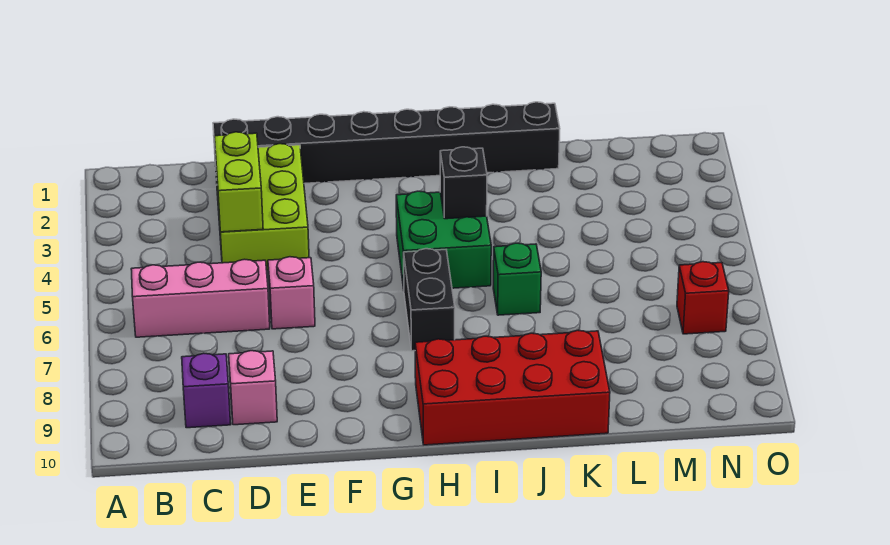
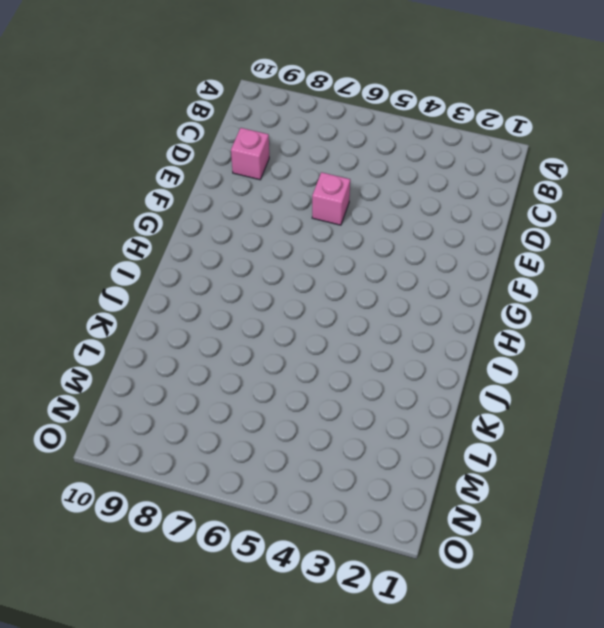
none -> pink 1x3 brick [131,259,270,337]
none -> purple 1x1 brick [182,354,231,428]
none -> black 1x8 brick [213,102,560,184]

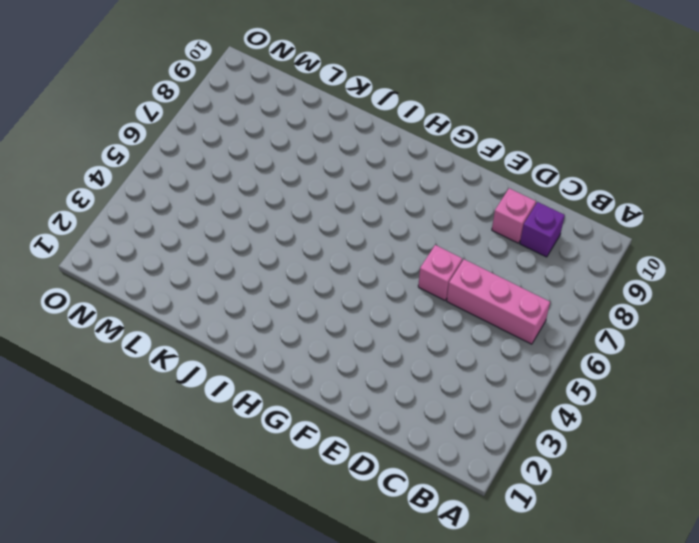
none -> black 1x8 brick [213,102,560,184]
none -> lime 2x3 brick [215,144,309,270]
none -> green 2x2 brick [396,191,491,288]

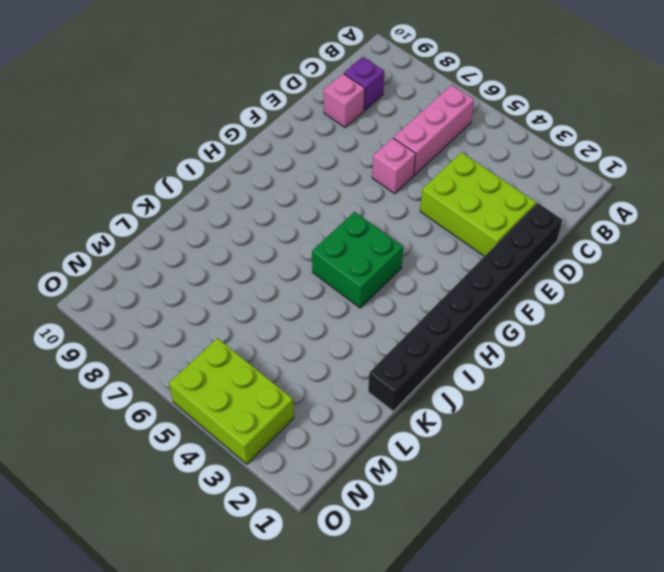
lime 2x3 brick [169,338,294,464] -> none
none -> black 1x2 brick [404,249,455,351]
none -> red 2x4 brick [415,330,610,445]
none -> green 1x1 brick [493,243,541,315]

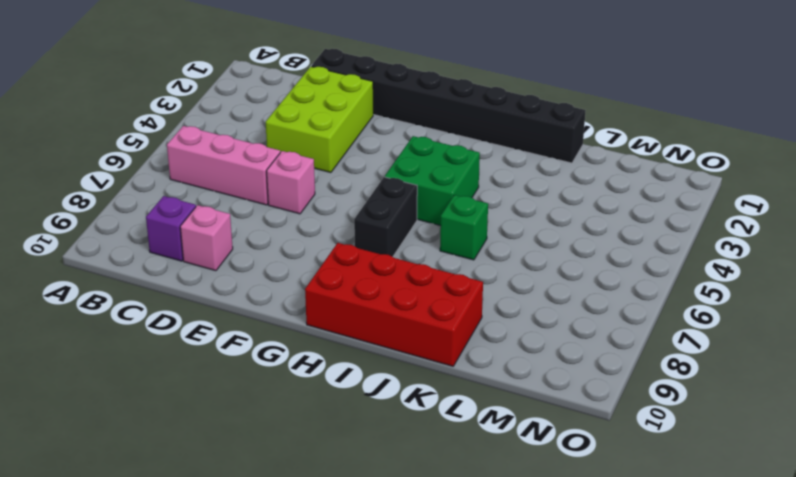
none -> red 1x1 brick [677,262,729,334]
none -> lime 1x2 brick [214,132,263,232]
none -> black 1x1 brick [440,147,487,219]

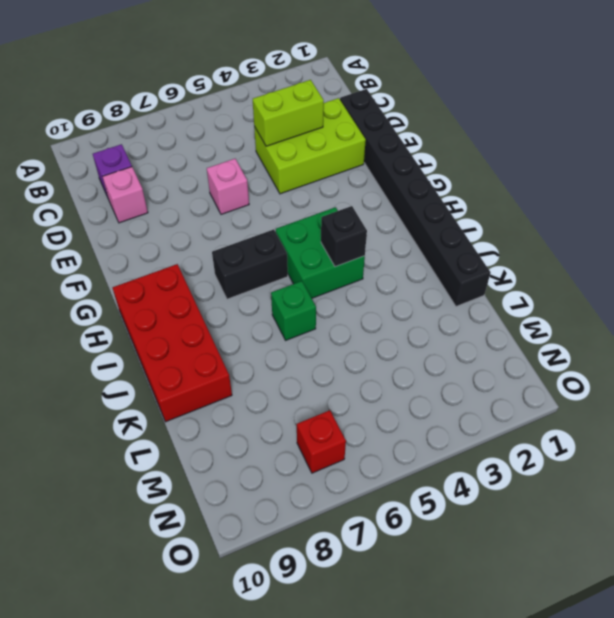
none -> pink 1x3 brick [131,259,270,337]

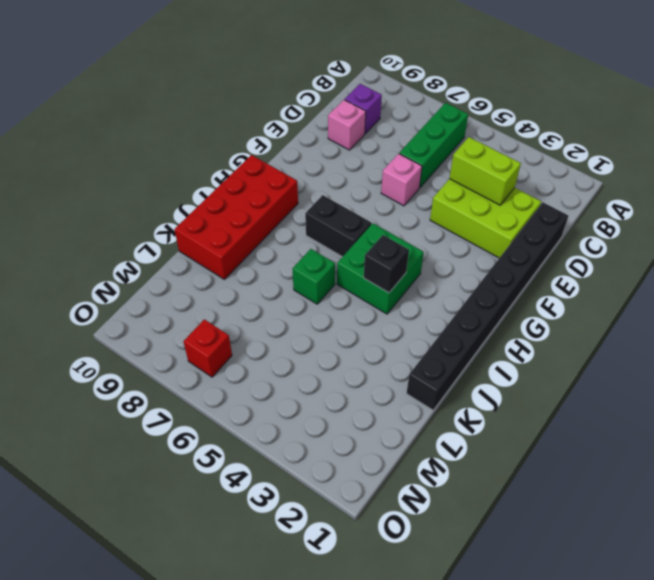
green 1x3 brick [399,103,468,188] -> pink 1x3 brick [131,259,270,337]

